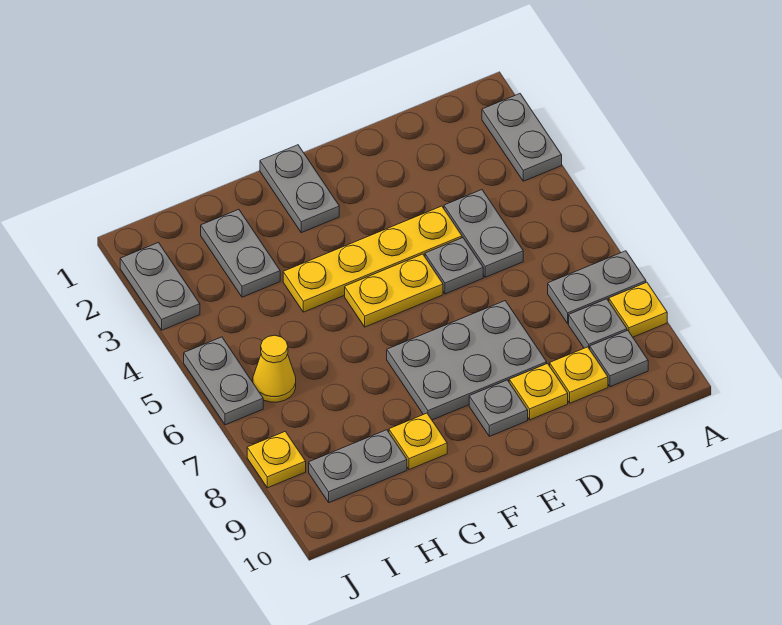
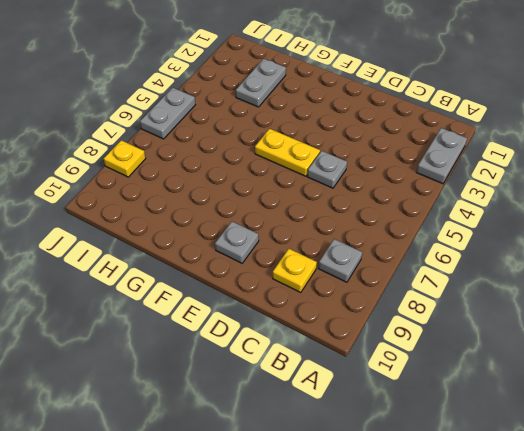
none -> grey 1x2 plate [548,251,646,324]
none -> yellow 1x1 plate [609,282,667,337]
none -> grey 1x1 plate [590,330,648,387]

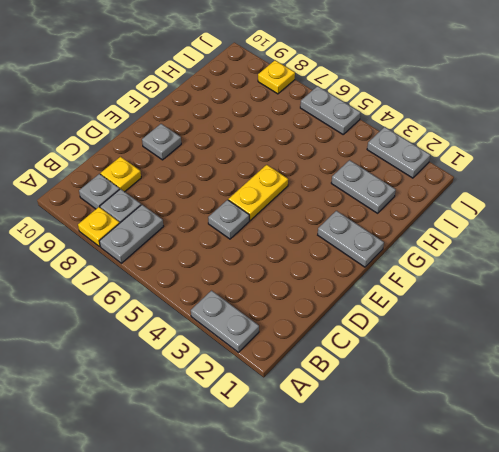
none -> grey 1x2 plate [444,190,523,277]
none -> yellow 1x4 plate [283,206,462,312]
none -> grey 2x3 plate [387,301,547,420]

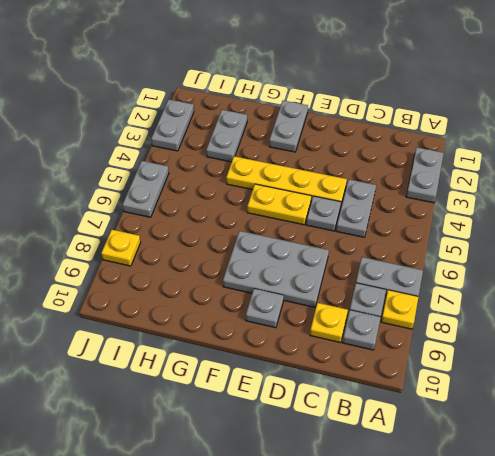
none -> yellow 1x1 plate [509,364,568,420]
none -> yellow 1x1 plate [389,413,447,470]
none -> grey 1x2 plate [309,430,407,503]

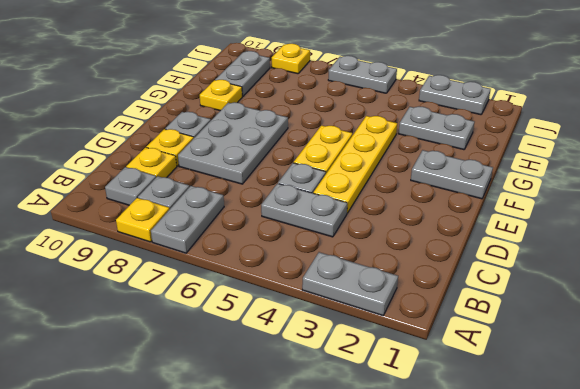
none -> yellow 1x1 cone [253,335,296,402]

